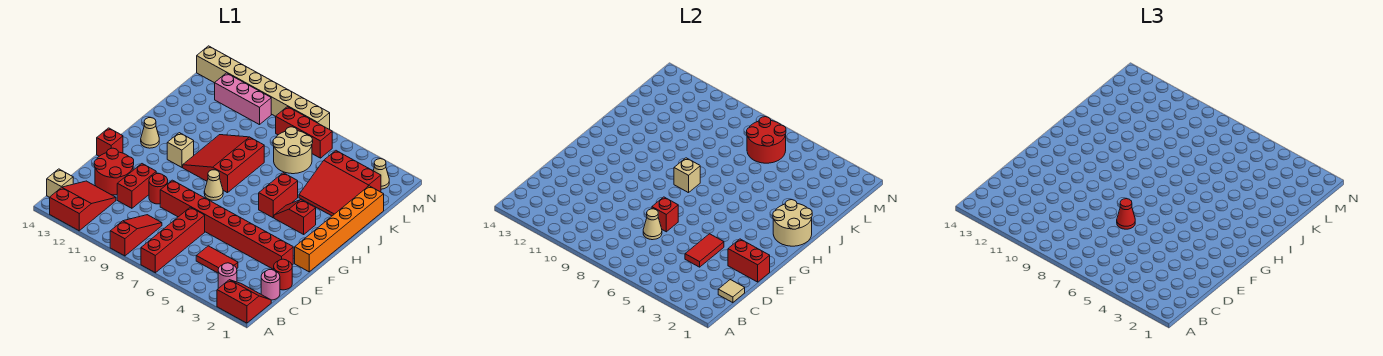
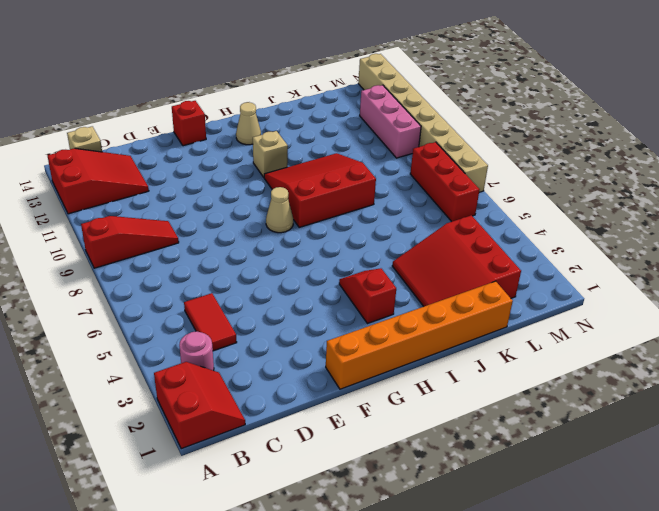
none -> red 1x4 brick [141,207,205,273]
none -> pink 1x1 round brick [261,270,280,300]
none -> red 1x1 round brick [274,259,292,290]
none -> red 1x2 brick [117,164,156,208]

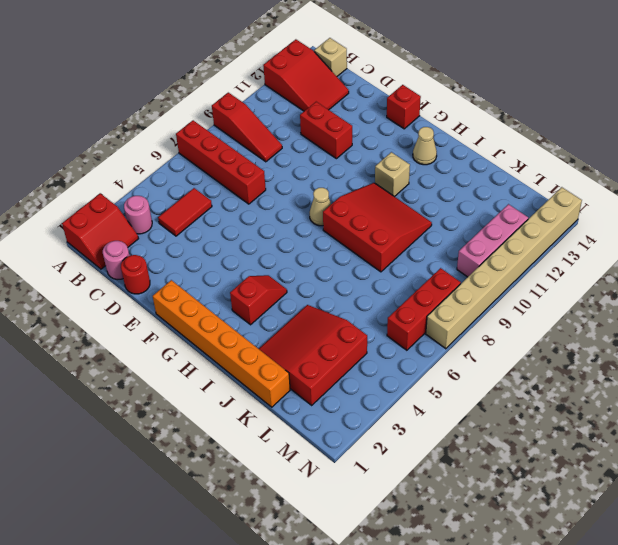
none -> red 2x2 round brick [94,148,134,195]
none -> red 1x8 brick [160,180,293,269]
none -> red 1x1 round brick [149,174,168,204]
none -> red 1x2 brick [259,173,298,218]

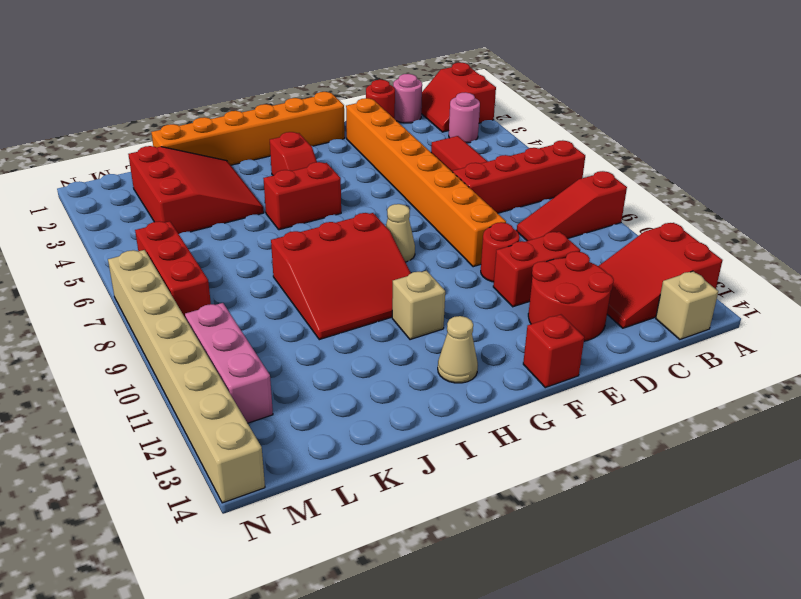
orange 1x8 brick [346,98,506,267] -> red 1x8 brick [160,180,293,269]
none -> tan 2x2 round brick [273,127,313,174]
none -> tan 1x1 cone [373,159,389,189]
none -> tan 1x1 tile [718,280,745,303]
none -> red 1x2 tile [685,234,724,267]

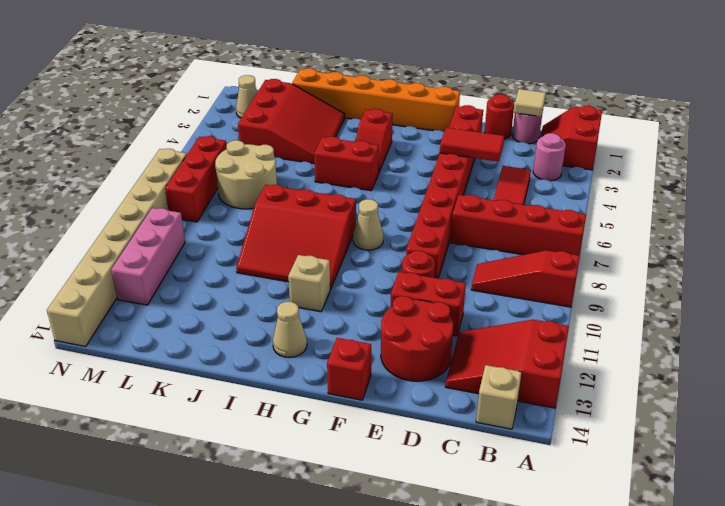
none -> tan 1x1 cone [643,209,662,240]
none -> red 1x2 brick [728,239,770,282]
none -> red 1x1 brick [652,197,678,232]
none -> tan 2x2 round brick [773,200,812,246]

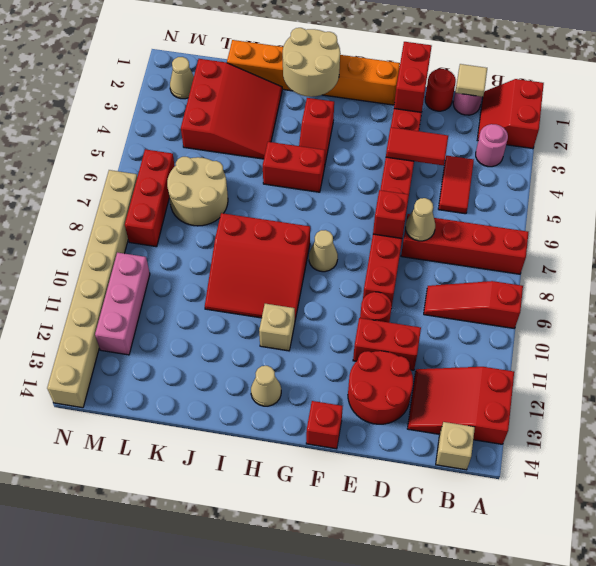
none -> tan 1x1 brick [674,158,700,193]
none -> red 2x2 round brick [747,117,786,163]
none -> red 1x1 cone [1117,199,1135,229]

